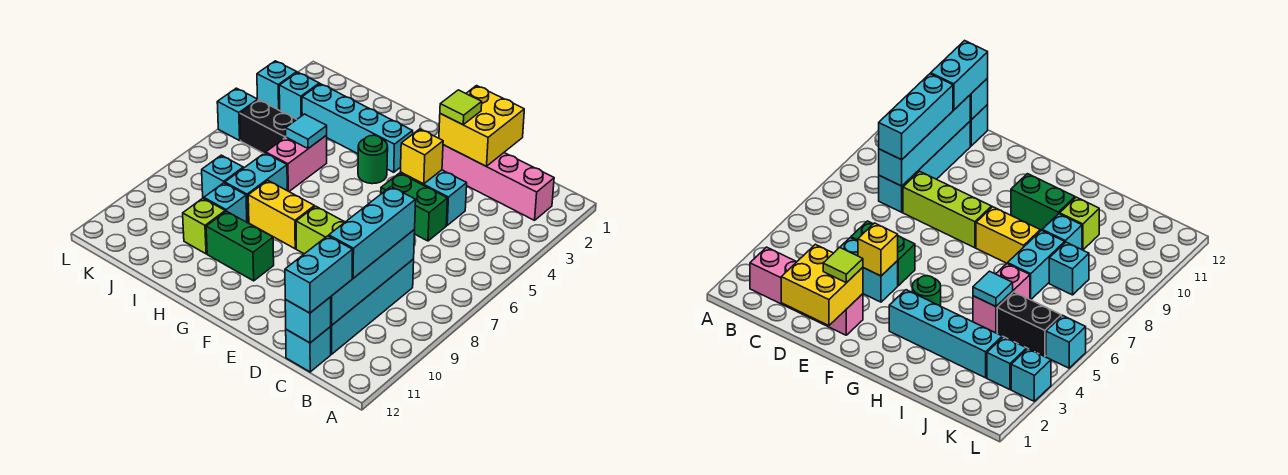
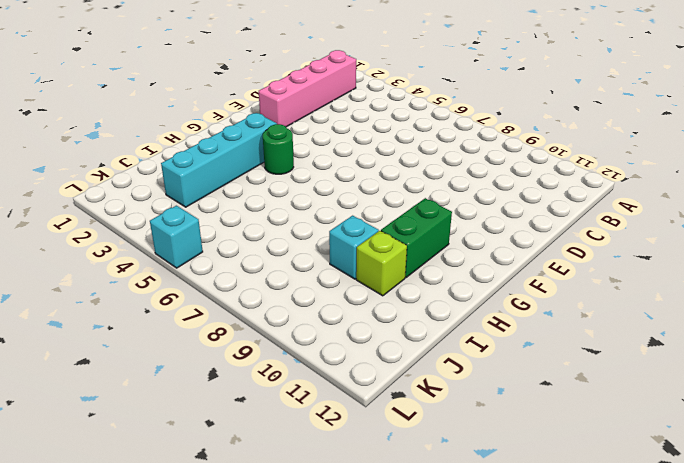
none -> cyan 1x4 brick [330,259,414,354]
none -> cyan 1x1 brick [286,327,331,372]
none -> cyan 1x2 brick [400,170,467,225]

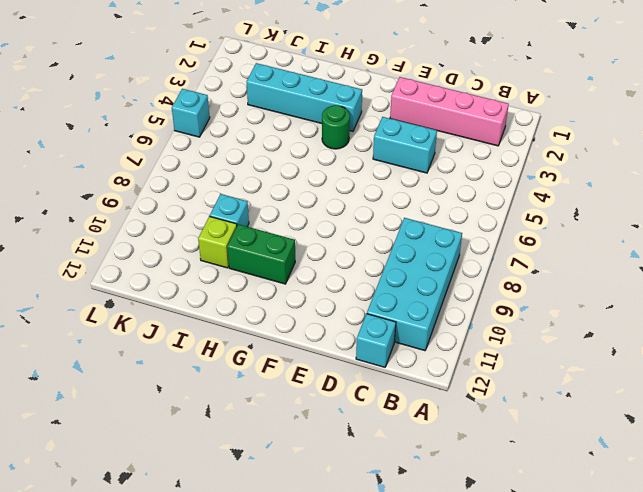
cyan 2x4 brick [367,218,462,351] -> cyan 1x4 brick [330,259,414,354]
none -> green 1x2 brick [381,173,448,241]
none -> lime 1x3 brick [296,206,345,254]
none -> yellow 1x2 brick [248,181,314,249]

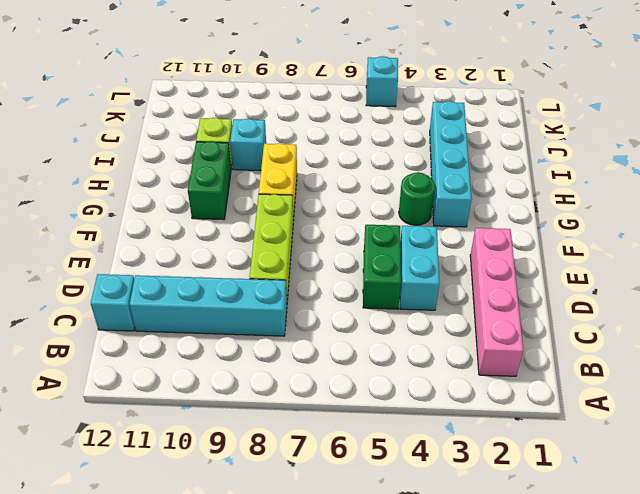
none -> pink 1x2 brick [266,135,327,191]
none -> cyan 1x2 brick [225,153,287,222]
none -> black 1x2 brick [240,100,297,153]

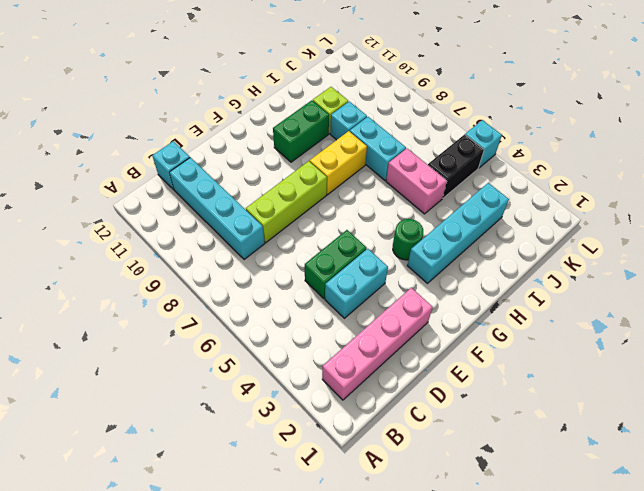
none -> cyan 1x1 brick [202,155,243,198]
none -> cyan 1x1 brick [279,72,319,119]
none -> cyan 1x1 brick [257,61,297,110]

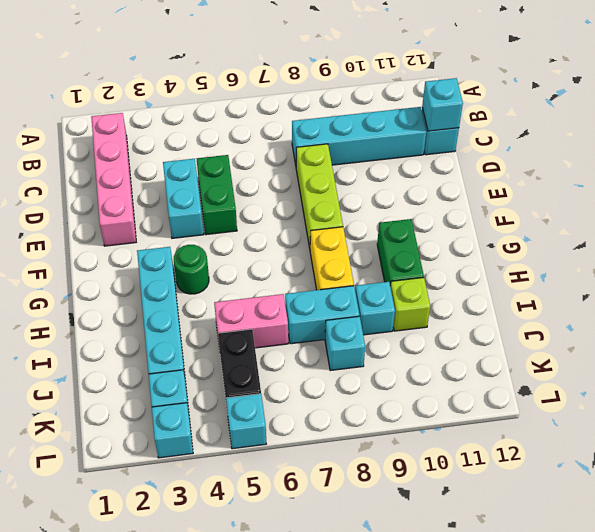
none -> cyan 1x4 brick [331,230,415,325]
none -> yellow 2x2 brick [439,86,524,166]
none -> yellow 1x1 brick [401,129,443,184]

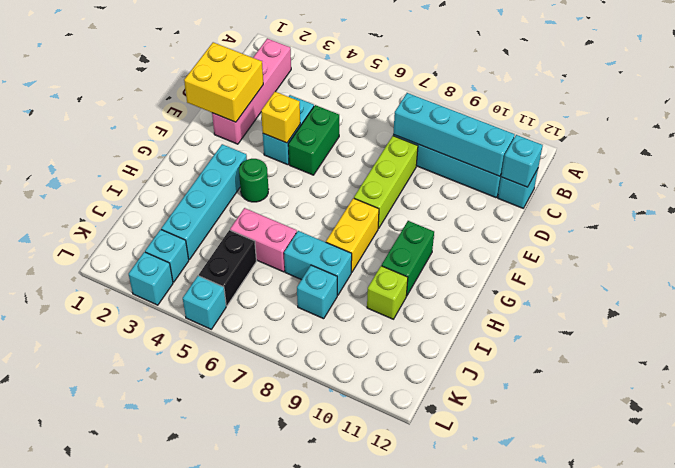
none -> cyan 1x1 brick [204,183,247,222]
none -> cyan 1x1 tile [286,114,327,149]
none -> cyan 1x3 brick [329,187,416,278]

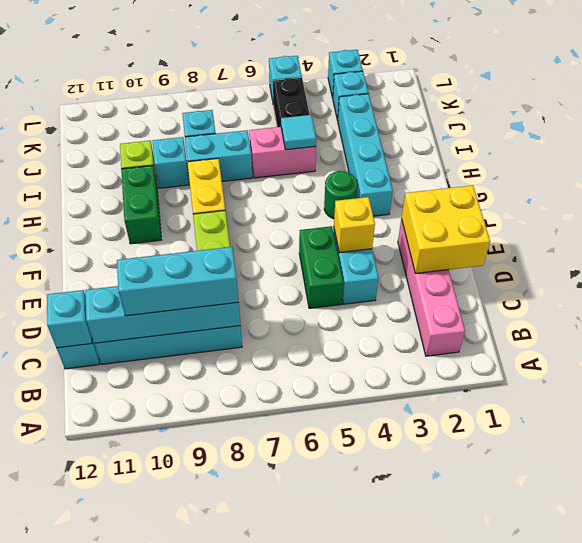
none -> cyan 1x2 brick [285,236,353,313]
none -> lime 1x1 tile [440,90,482,125]

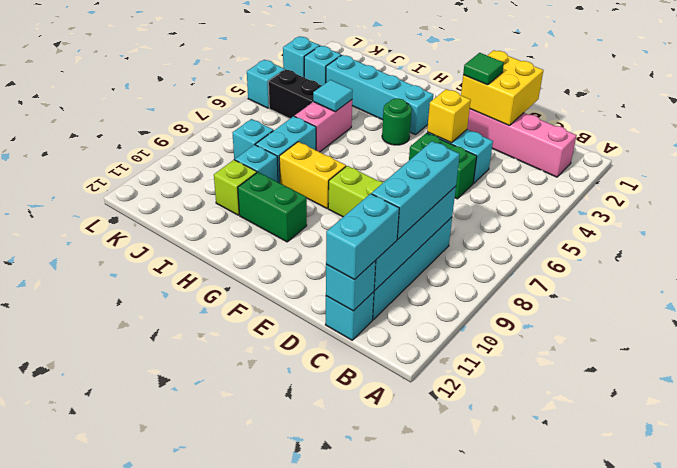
green 1x1 tile [463,53,504,85] -> lime 1x1 tile [440,90,482,125]

